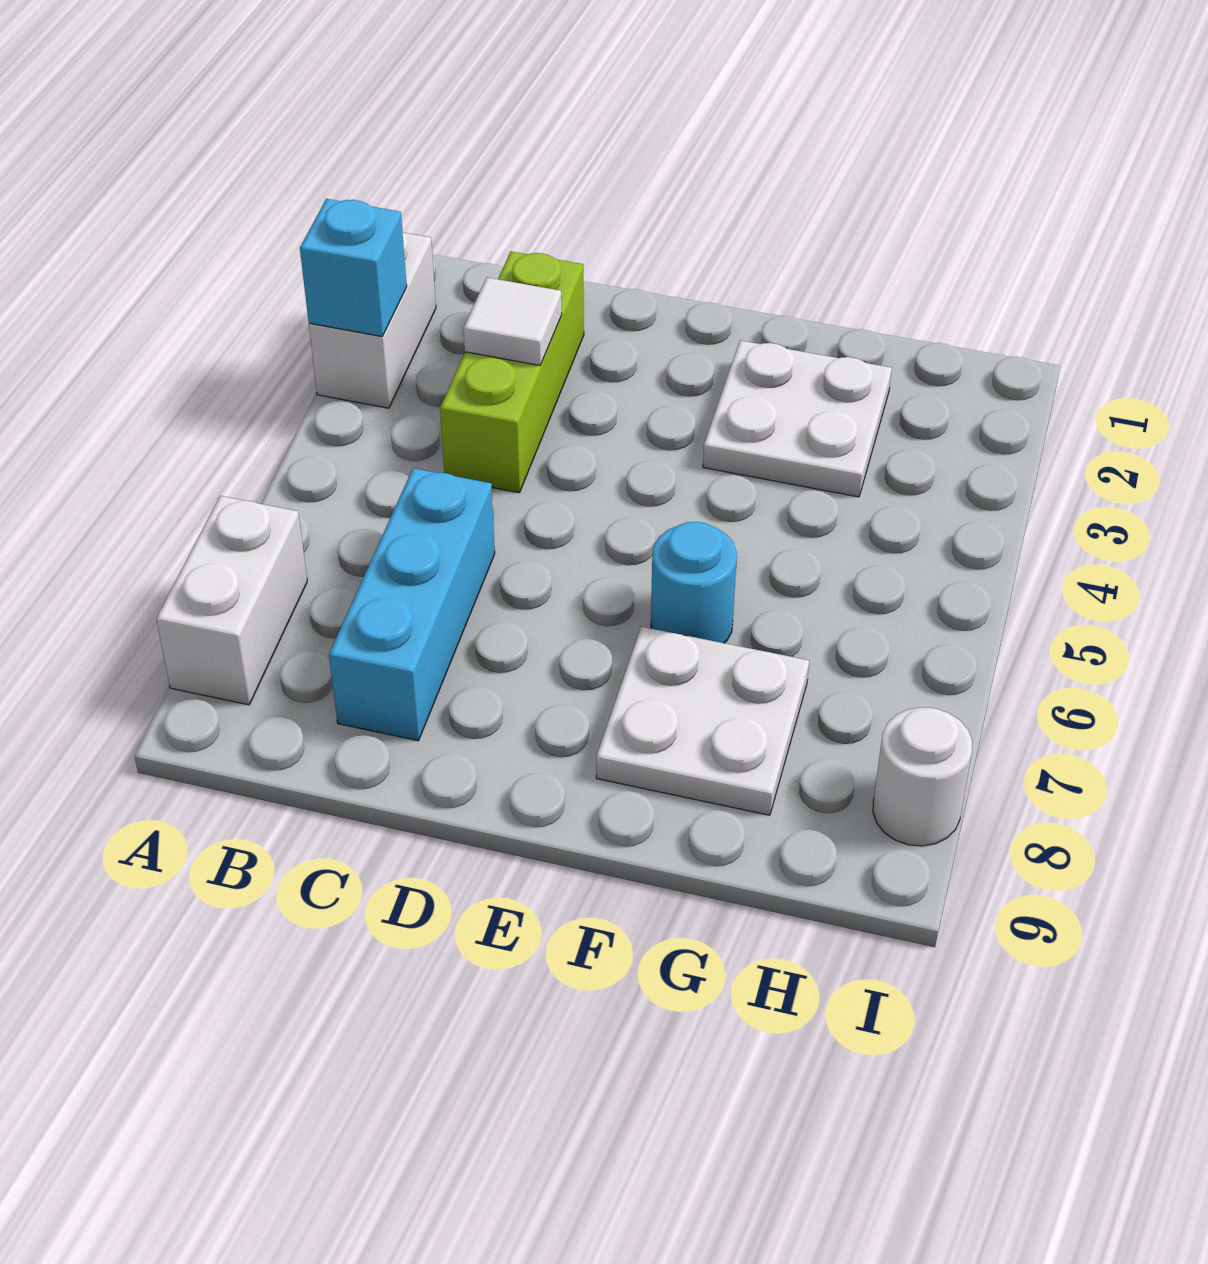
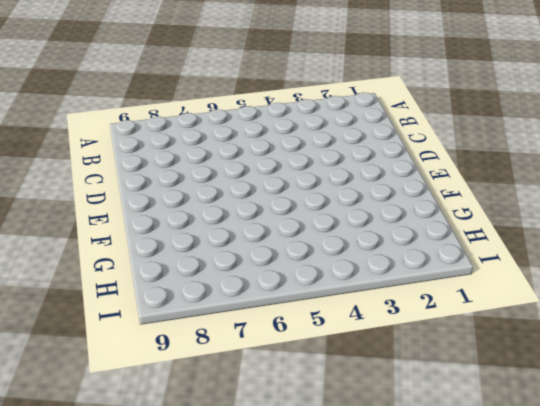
none -> white 1x2 brick [309,233,436,408]
none -> white 1x2 brick [156,496,307,705]

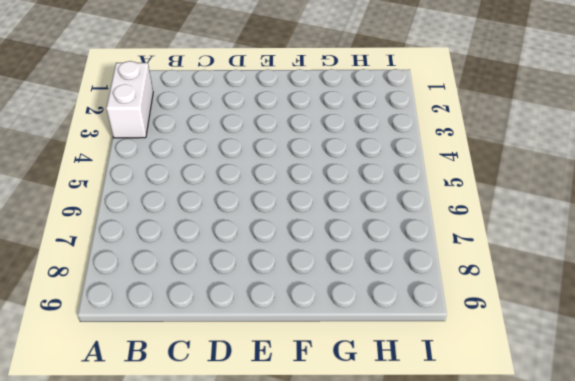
none -> white 1x2 brick [156,496,307,705]
none -> lime 1x3 brick [440,251,584,493]

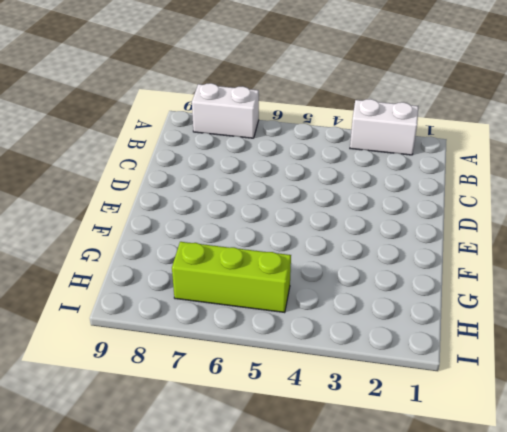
lime 1x3 brick [172,242,291,313] -> lime 1x3 brick moved to [440,251,584,493]
none -> cyan 1x3 brick [329,468,495,741]
none -> white 2x2 plate [703,340,892,497]

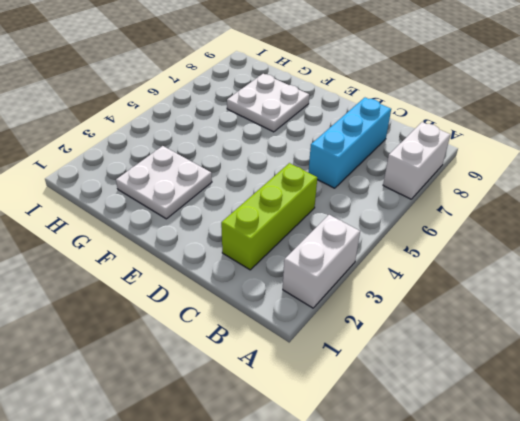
none -> cyan 1x1 round brick [651,522,737,643]
none -> white 1x1 round brick [873,707,972,846]

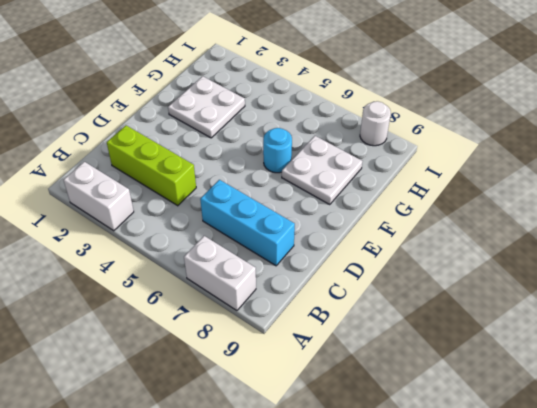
none -> cyan 1x1 brick [300,199,407,337]
none -> white 1x1 tile [464,278,562,365]

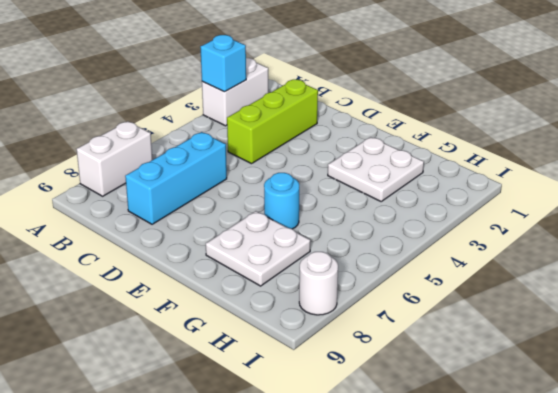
none -> white 1x1 tile [464,278,562,365]

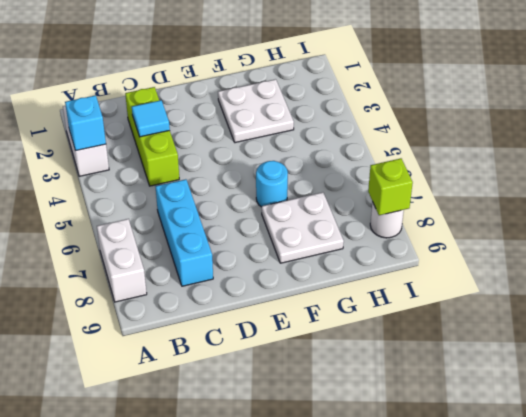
cyan 1x1 tile [132,100,170,137] -> white 1x1 tile [464,278,562,365]
lime 1x1 brick [368,158,413,215] -> none

